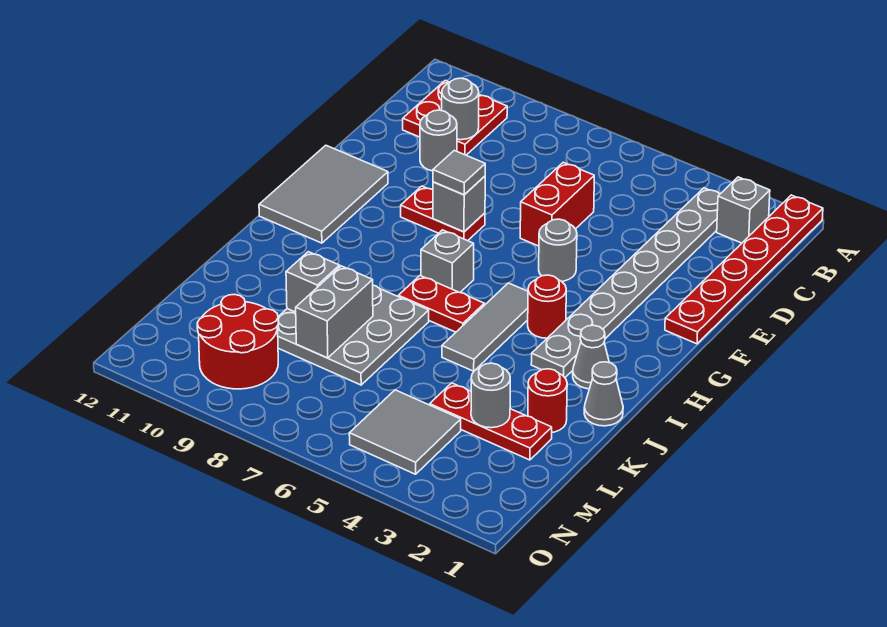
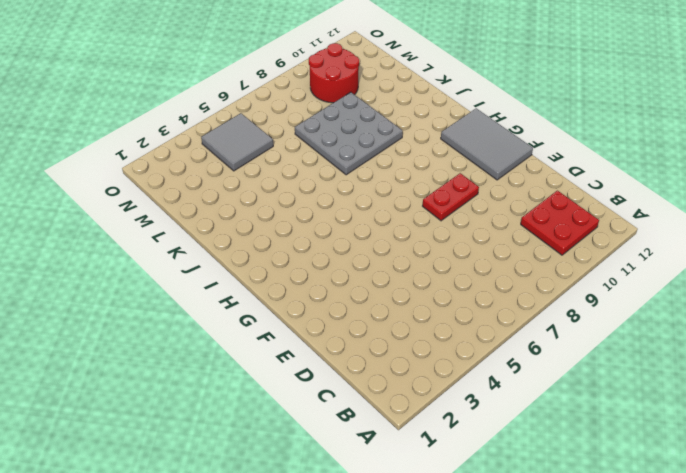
none -> red 1x6 plate [665,195,823,344]
none -> grey 1x1 brick [717,177,770,243]
none -> grey 1x8 plate [531,188,720,377]

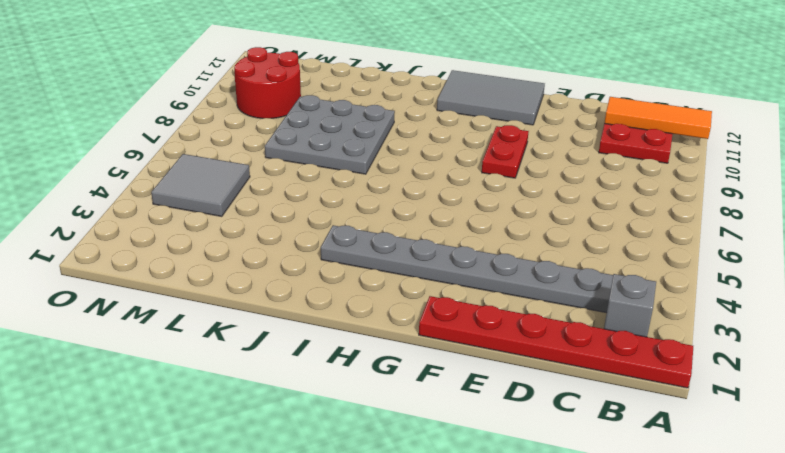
orange 1x3 tile [604,97,712,139] -> none
none -> red 1x2 brick [520,162,594,246]
none -> grey 1x1 round brick [420,110,457,171]
none -> grey 1x1 round brick [539,219,577,281]

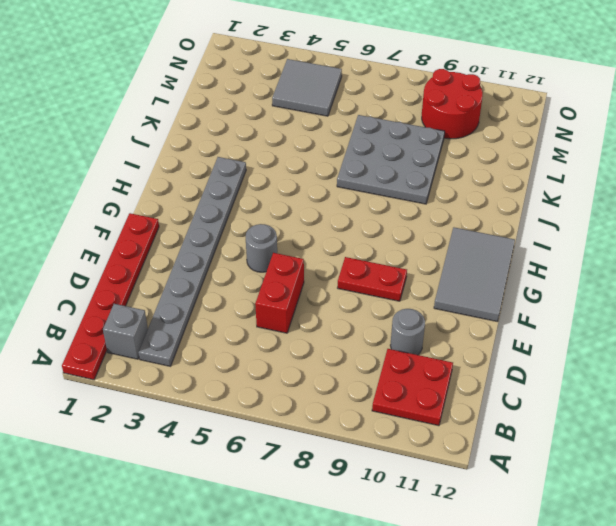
none -> red 1x1 round brick [528,275,566,338]
none -> grey 1x3 tile [442,283,528,371]
none -> grey 1x1 brick [421,230,474,292]

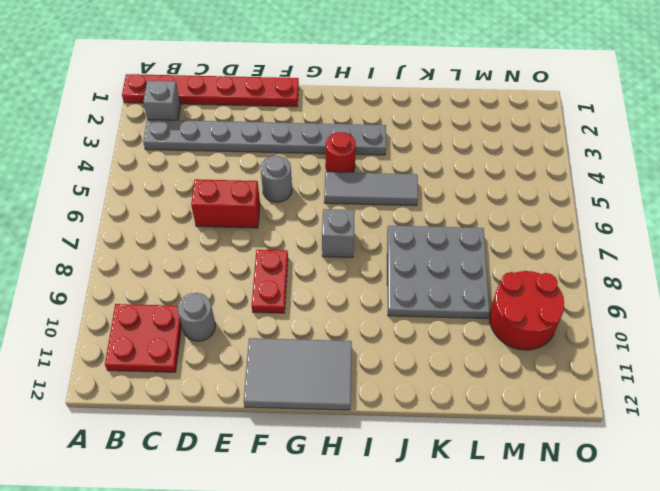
none -> grey 1x1 cone [573,325,609,389]
none -> red 1x2 plate [398,275,484,332]
none -> grey 1x1 cone [584,362,623,426]

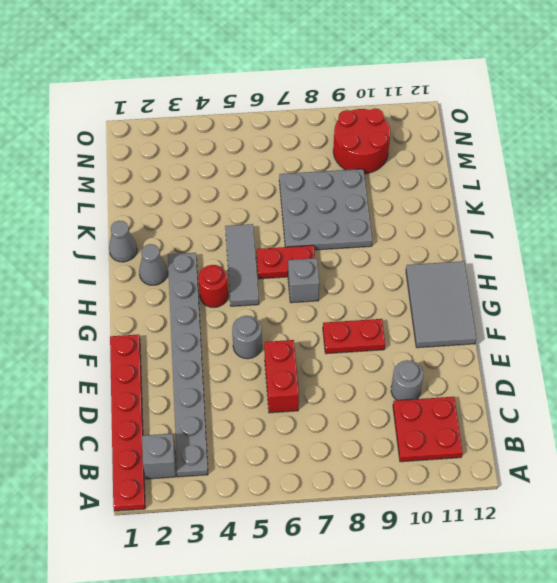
none -> red 1x1 round brick [528,369,567,432]
none -> red 1x3 plate [430,383,552,460]
none -> grey 2x2 tile [349,390,461,474]

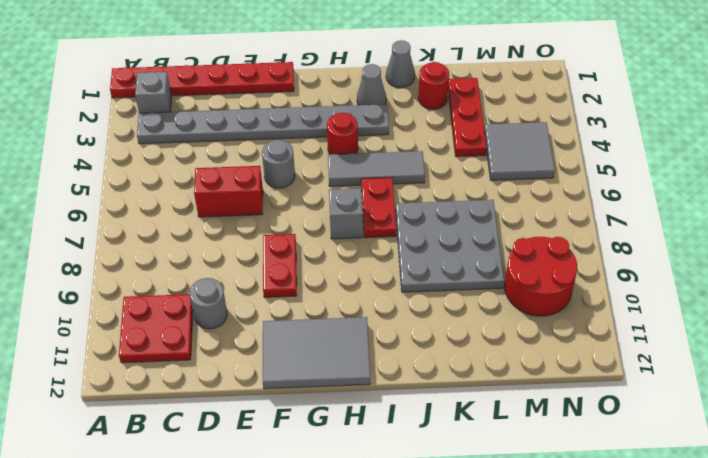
none -> grey 1x1 round brick [442,78,479,140]
none -> grey 1x1 brick [433,176,485,232]
none -> grey 1x2 brick [296,266,373,358]

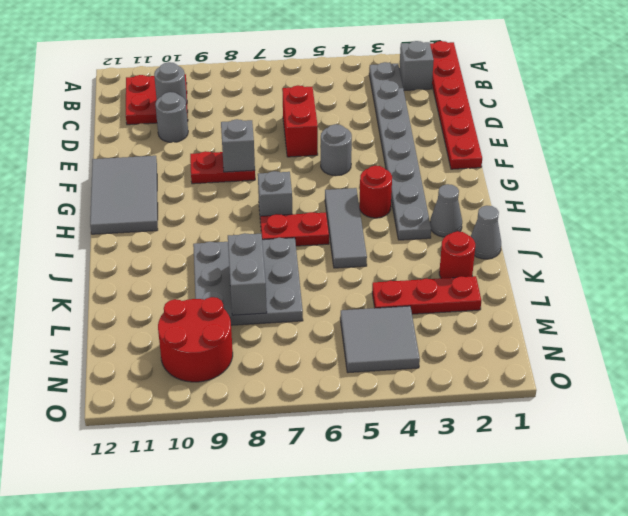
none -> grey 1x1 brick [286,252,340,312]
none -> grey 1x1 round brick [471,363,510,428]
none -> grey 1x1 tile [433,150,485,195]

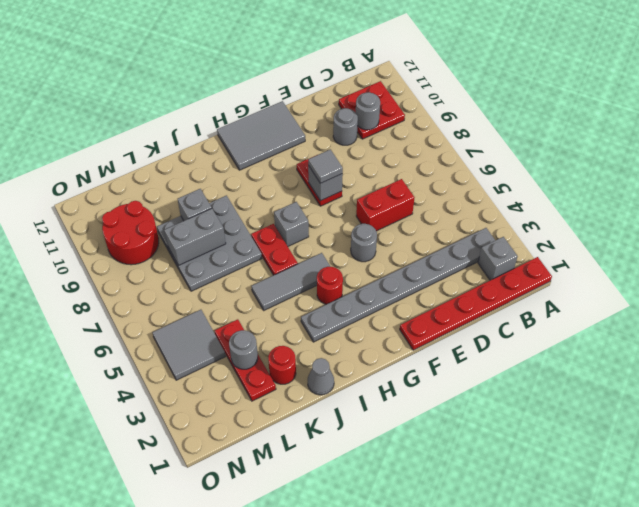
none -> grey 1x1 cone [573,325,609,389]

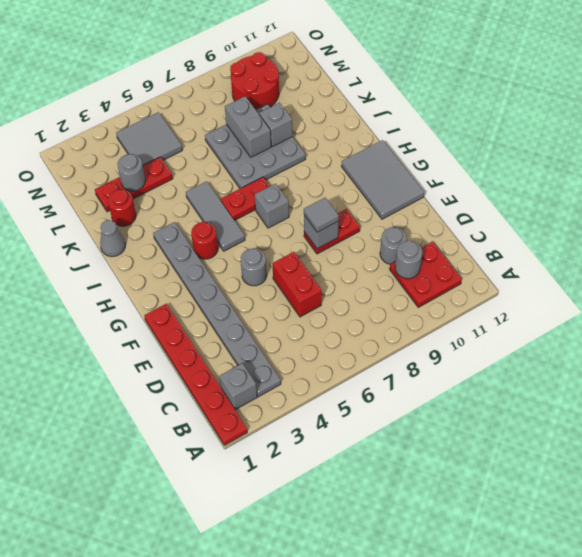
none -> grey 1x1 cone [573,325,609,389]

